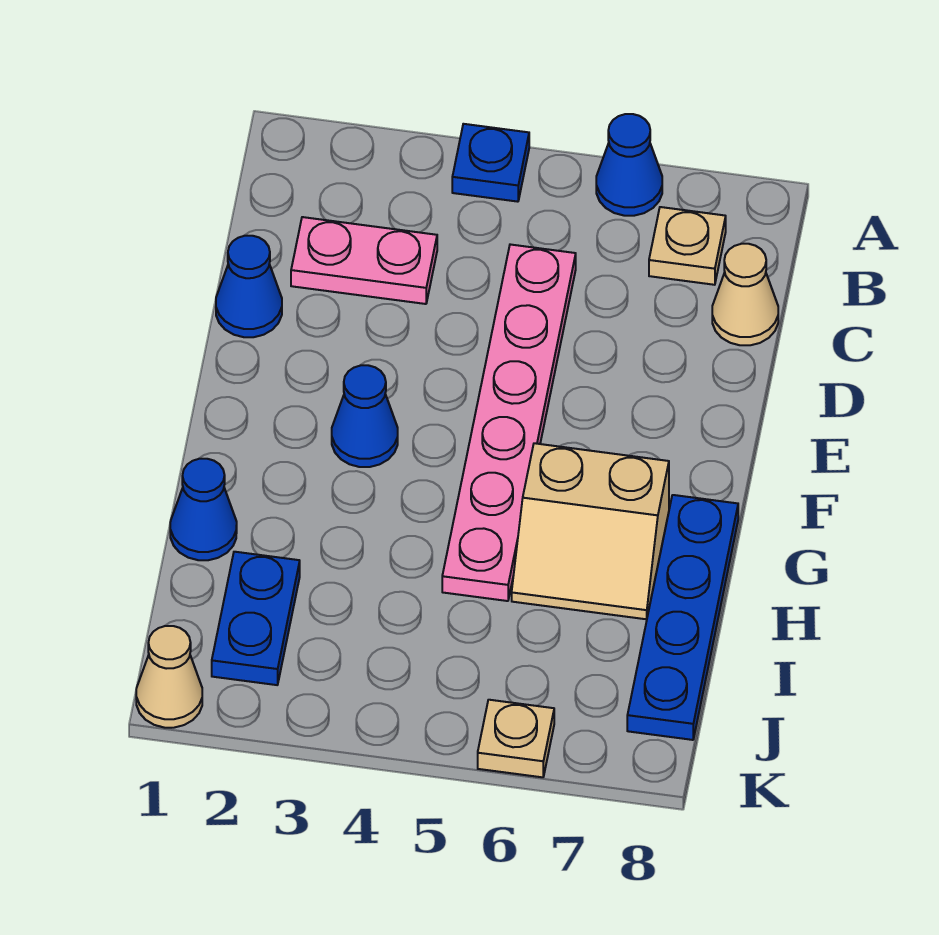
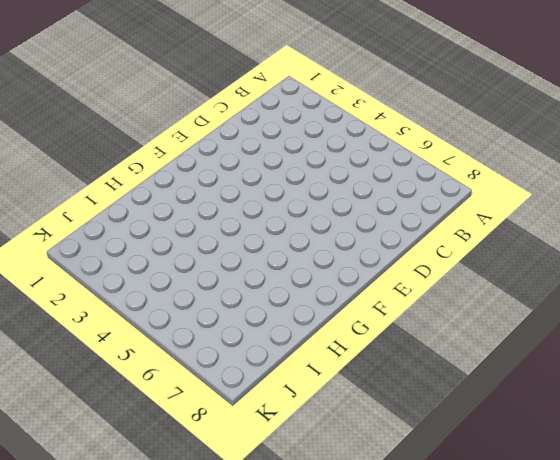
none -> blue 1x1 plate [452,124,529,202]
none -> blue 1x1 cone [596,114,662,216]
none -> tan 1x1 plate [649,207,726,285]

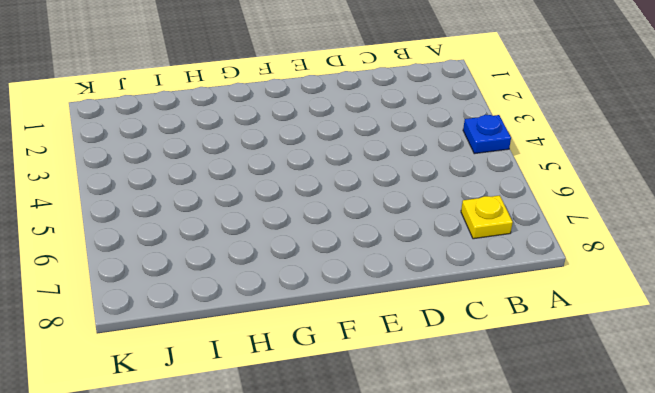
yellow 1x1 plate [461,195,513,239] -> tan 1x1 plate [649,207,726,285]
none -> blue 1x1 cone [596,114,662,216]
none -> pink 1x2 plate [291,217,437,304]
none -> pink 1x6 plate [442,244,576,601]

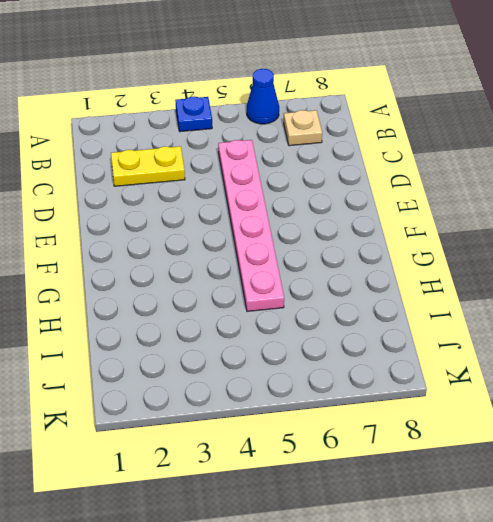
yellow 1x2 plate [111,146,185,186] -> pink 1x2 plate [291,217,437,304]
none -> tan 1x1 cone [712,244,778,345]
none -> blue 1x1 cone [216,236,282,337]
none -> blue 1x1 cone [332,365,398,467]

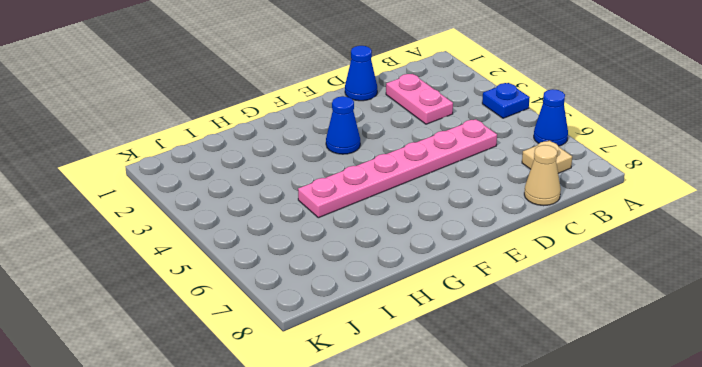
none -> tan 2x2 slope [512,443,669,619]
none -> blue 1x4 plate [627,495,738,740]
none -> blue 1x1 cone [170,459,237,560]

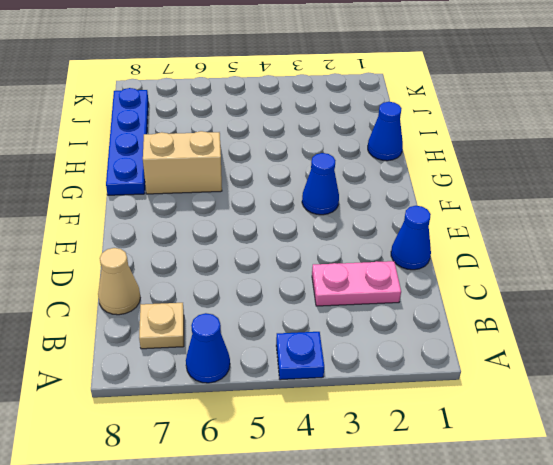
none -> pink 1x6 plate [442,244,576,601]
none -> blue 1x2 plate [212,552,300,685]
none -> tan 1x1 cone [136,626,202,728]

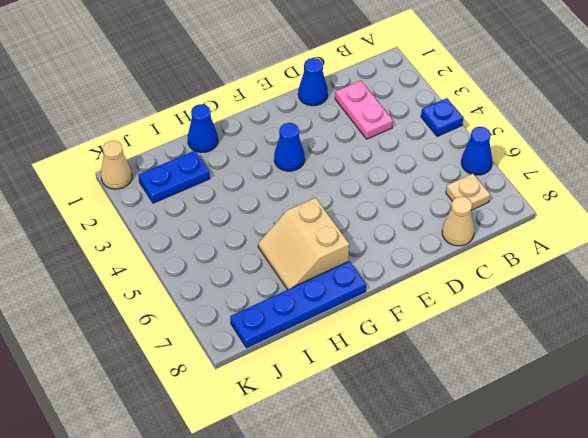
none -> pink 1x6 plate [442,244,576,601]
none -> tan 1x1 plate [478,700,554,777]

